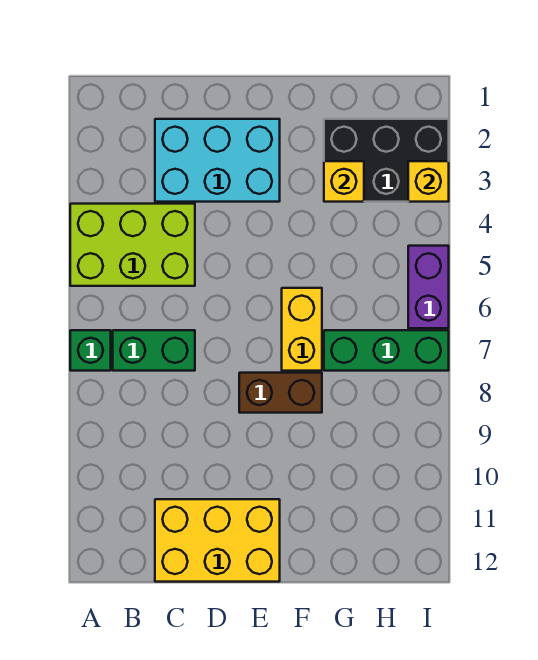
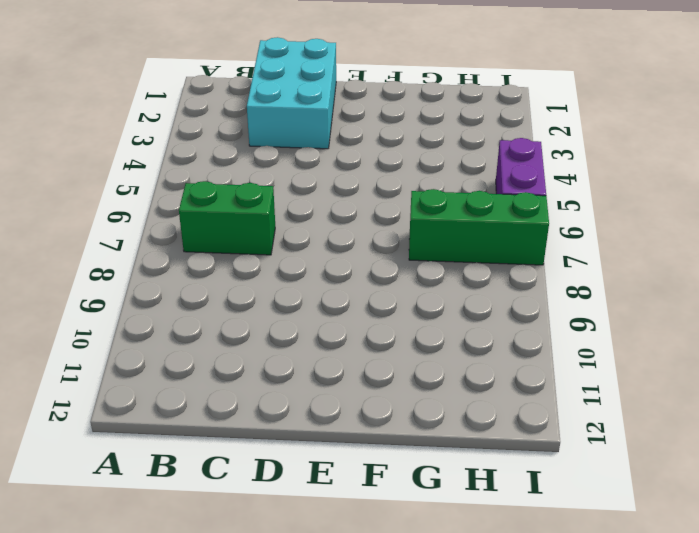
cyan 2x3 brick [247,37,336,149] -> cyan 2x3 brick turned to [155,119,280,202]
none -> lime 2x3 brick [70,204,195,286]
none -> green 1x1 brick [70,330,111,371]
none -> yellow 2x3 brick [155,499,280,582]

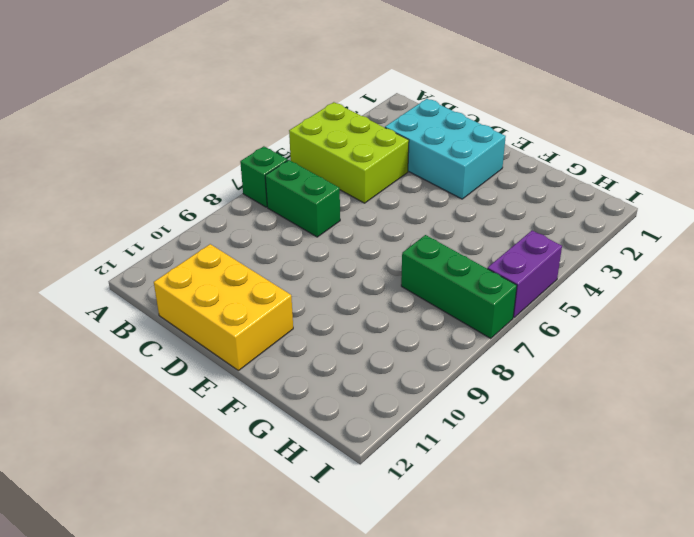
none -> brown 1x2 brick [239,373,322,413]
none -> yellow 1x2 brick [282,288,322,371]
none -> black 2x3 brick [324,119,449,202]

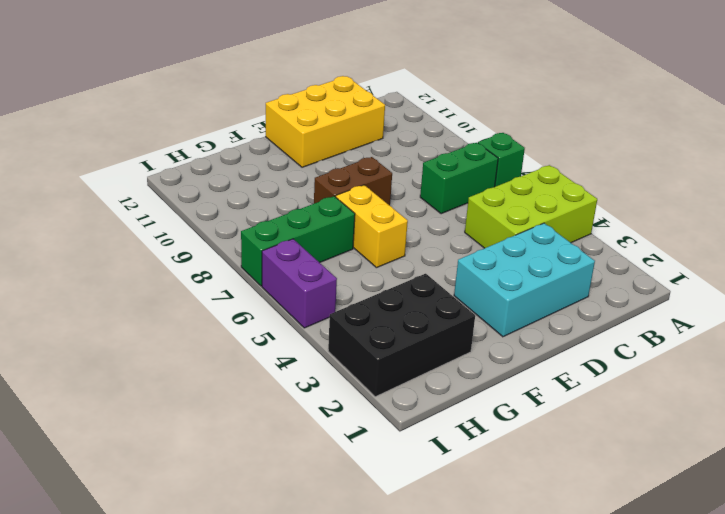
none -> yellow 1x1 brick [324,161,364,202]
none -> yellow 1x1 brick [408,161,449,202]

